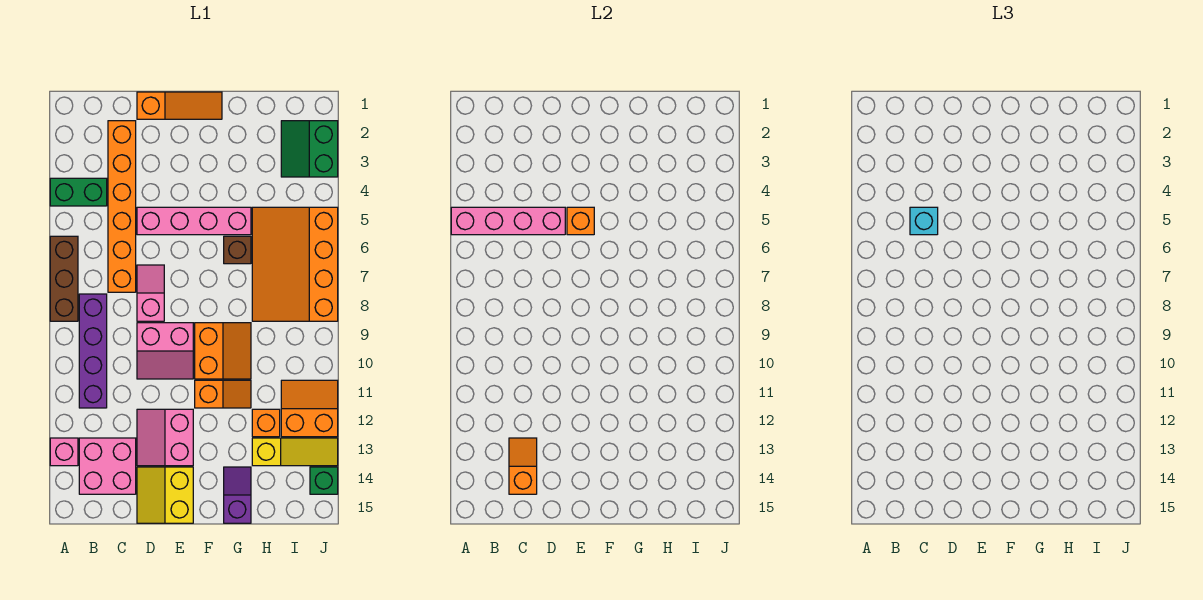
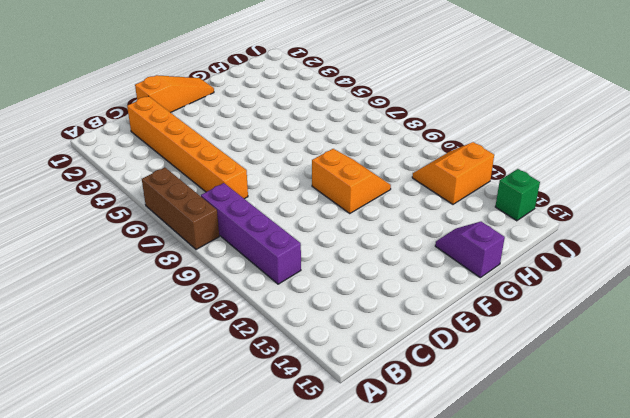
none -> green 1x2 brick [50,178,107,206]
none -> pink 1x1 brick [50,438,78,466]
none -> pink 2x2 brick [79,438,136,494]

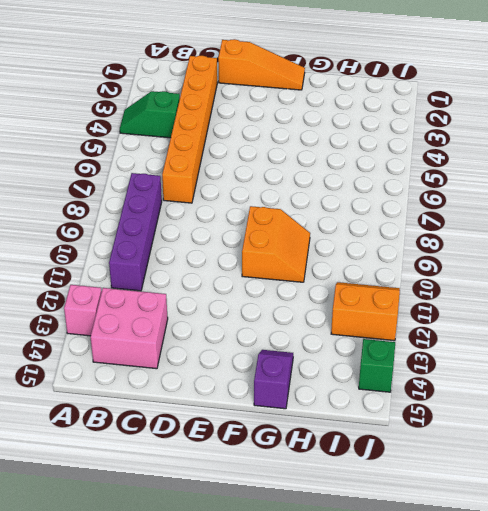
green 1x2 slope [120,91,180,138] -> green 1x2 brick [50,178,107,206]
none -> brown 1x3 brick [50,236,78,321]
none -> pink 1x4 brick [137,207,251,235]
none -> pink 1x2 slope [137,265,164,321]

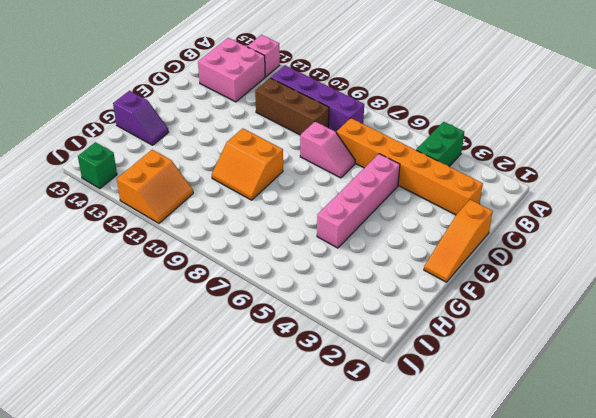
brown 1x3 brick [255,78,329,135] -> brown 1x3 brick moved to [50,236,78,321]
none -> pink 2x2 slope [137,323,193,379]
none -> pink 2x2 slope [137,409,193,466]
none -> yellow 2x2 slope [137,467,193,523]

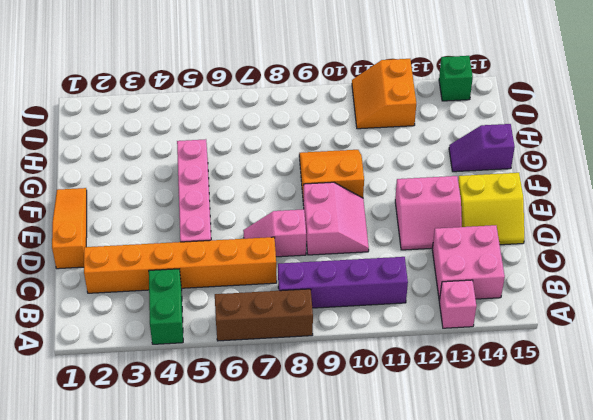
none -> orange 1x2 slope [195,380,251,408]
none -> brown 1x1 brick [224,236,251,264]
none -> orange 3x4 slope [252,207,338,321]

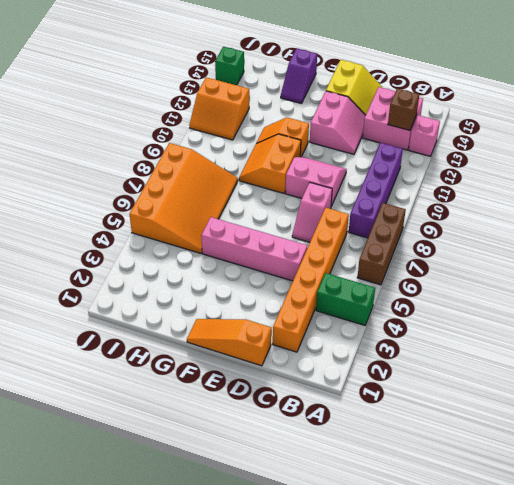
brown 1x1 brick [388,89,419,130] -> brown 1x1 brick moved to [224,236,251,264]
none -> orange 1x1 brick [252,409,280,437]
none -> yellow 1x3 slope [252,438,338,466]
none -> green 2x2 slope [281,121,338,177]

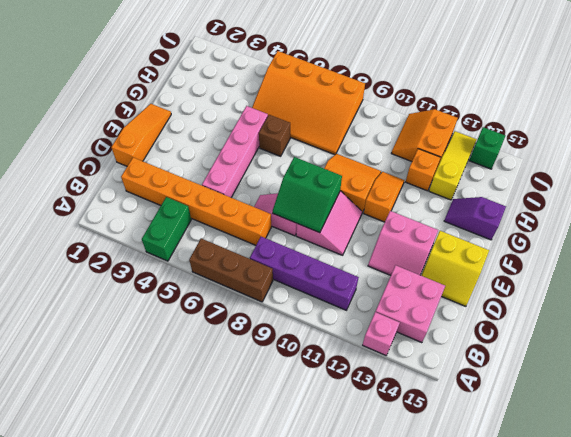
green 2x2 slope [273,157,342,233] -> green 2x2 slope moved to [281,121,338,177]
none -> pink 1x4 brick [451,207,565,235]
none -> orange 1x2 slope [509,438,537,494]
none -> orange 1x1 brick [567,207,594,235]

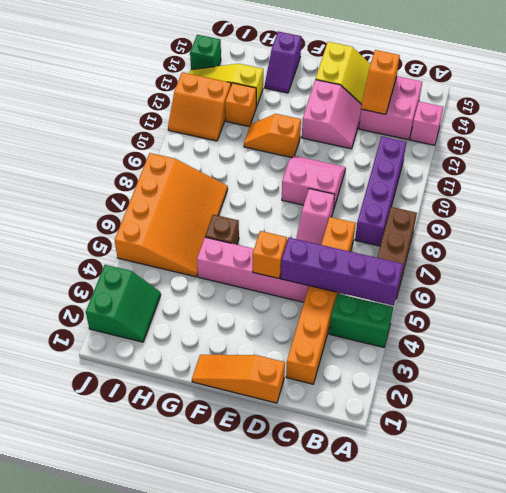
purple 1x4 brick [281,238,403,305] -> pink 1x4 brick [451,207,565,235]
none -> orange 2x2 slope [195,323,251,379]
none -> cyan 1x1 brick [910,207,938,235]

